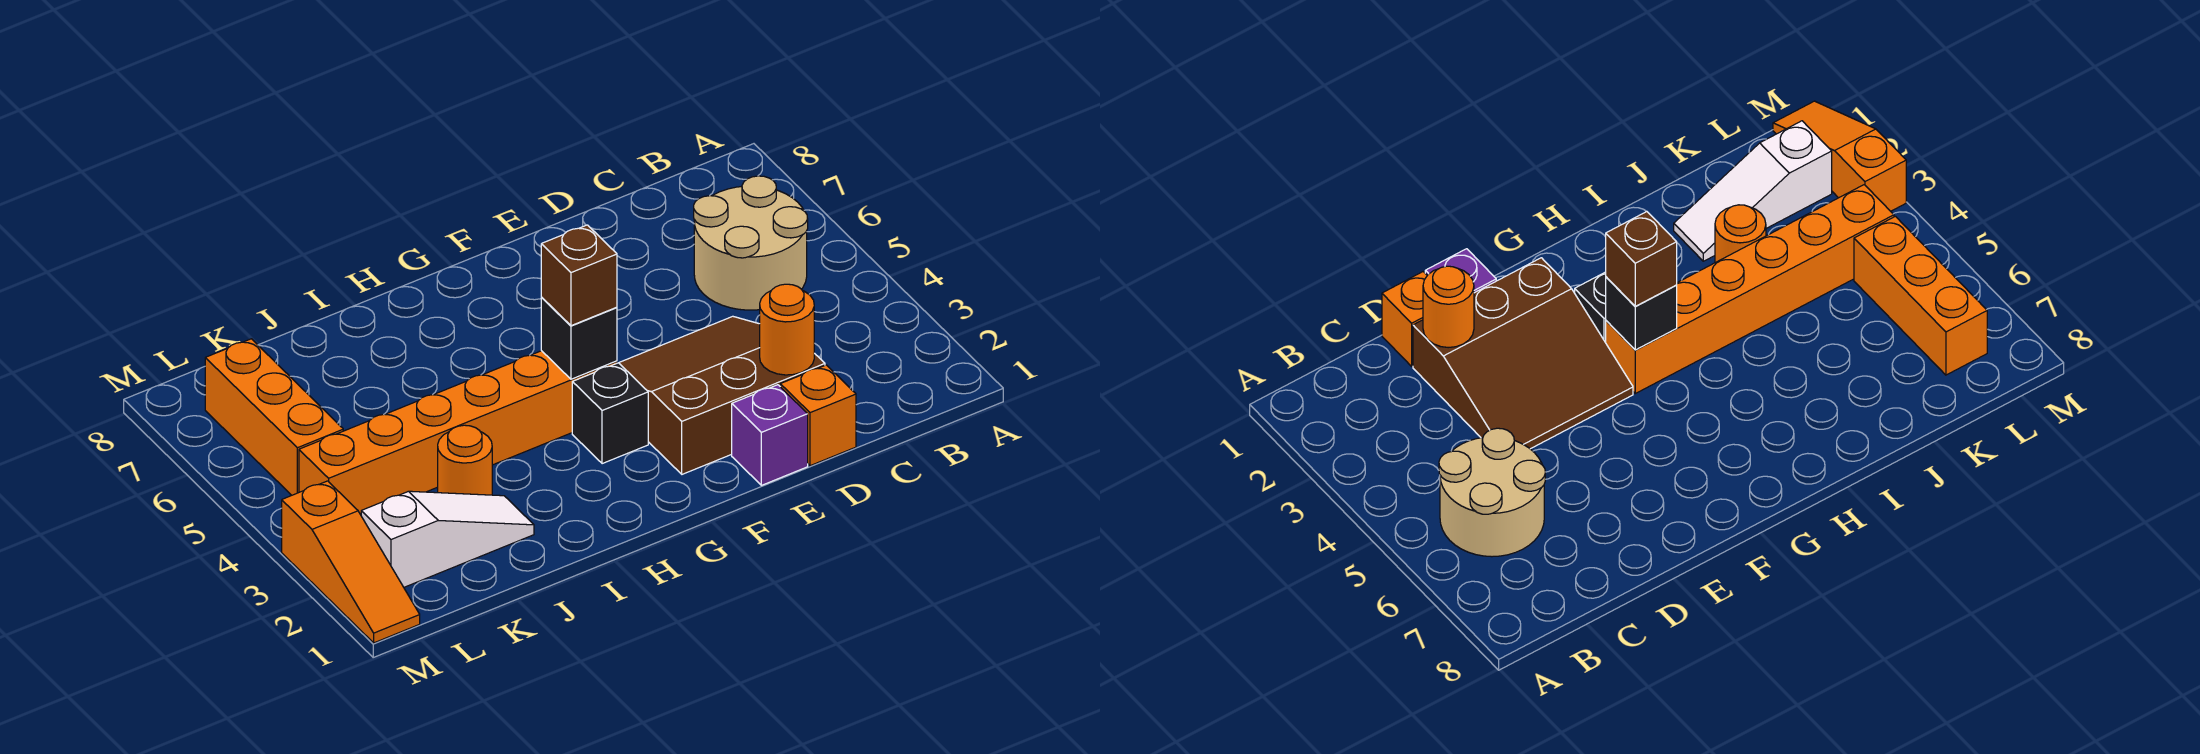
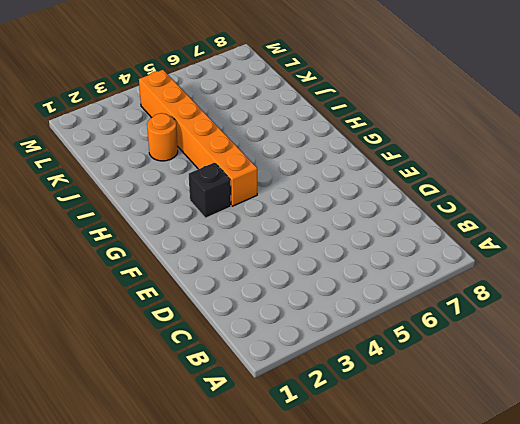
none -> tan 2x2 round brick [694,176,808,310]
none -> orange 1x1 brick [780,365,856,466]
none -> brown 3x3 slope [619,316,825,474]

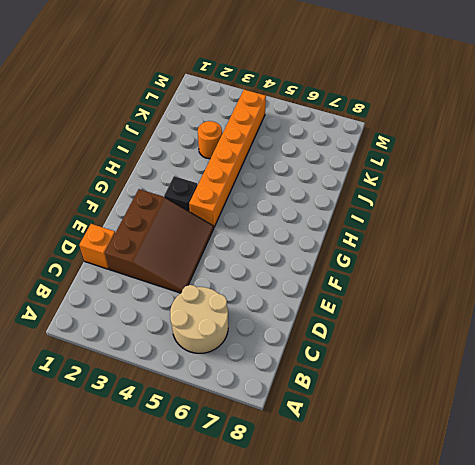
none -> purple 1x1 brick [732,385,808,485]
none -> white 1x3 slope [361,491,534,587]
none -> orange 1x3 brick [205,339,343,495]

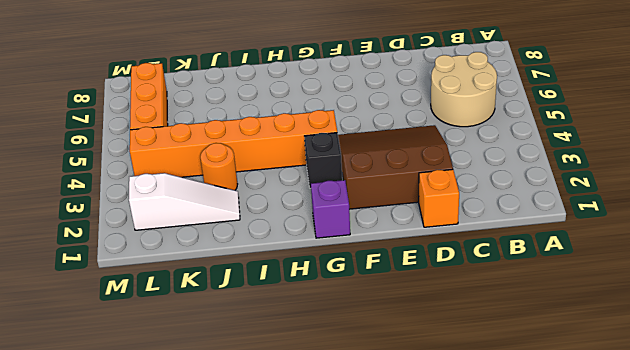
purple 1x1 brick [311,180,350,238] -> purple 1x1 brick moved to [732,385,808,485]
none -> orange 1x3 slope [282,481,420,643]
none -> orange 1x1 round brick [760,284,814,375]
none -> black 1x1 brick [541,297,617,379]

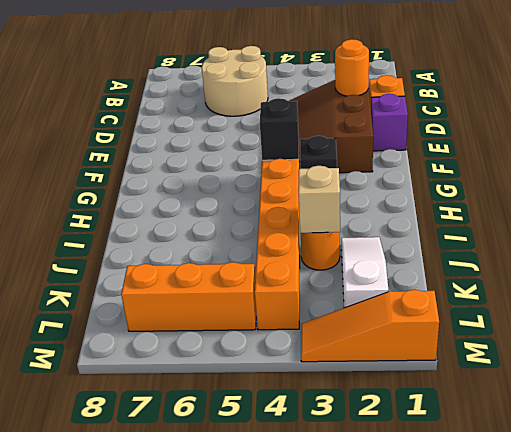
tan 1x1 brick [298,166,340,233] -> none
orange 1x3 slope [301,290,439,362] -> orange 1x3 slope turned to [282,481,420,643]
none -> brown 1x1 brick [541,225,617,326]

